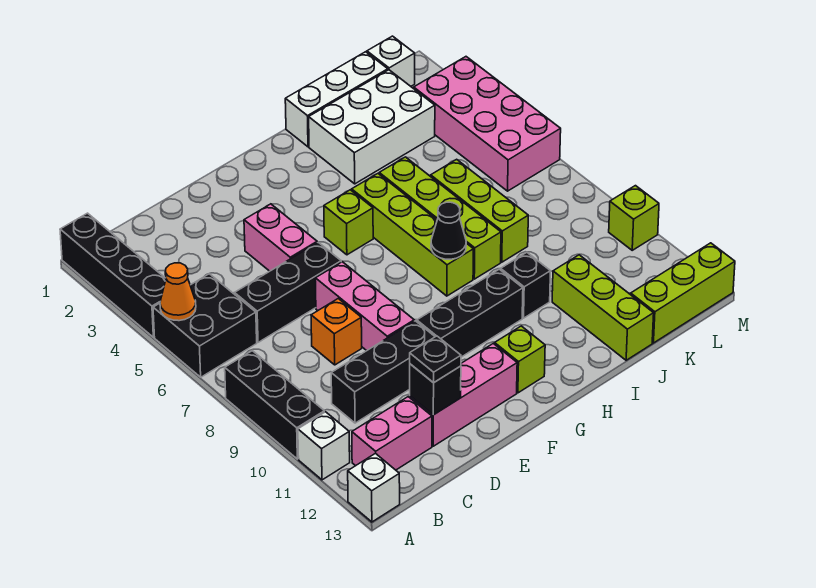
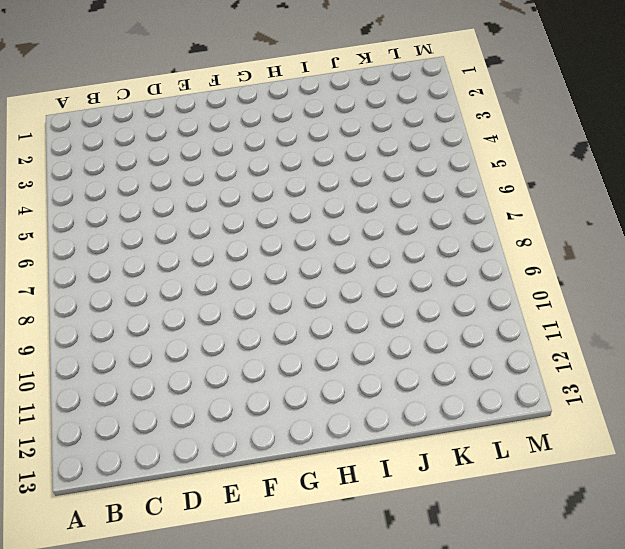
none -> black 1x4 brick [60,213,166,337]
none -> black 2x2 brick [153,274,257,377]
none -> black 1x3 brick [225,351,324,459]
none -> white 1x1 brick [298,412,350,480]

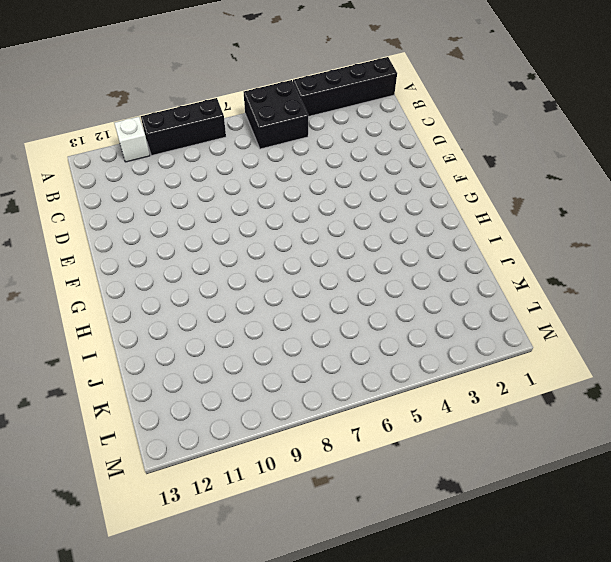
none -> white 1x1 brick [348,453,400,522]
none -> pink 1x2 brick [352,397,432,470]
none -> black 1x3 brick [235,242,341,342]
none -> black 1x3 brick [331,321,435,423]

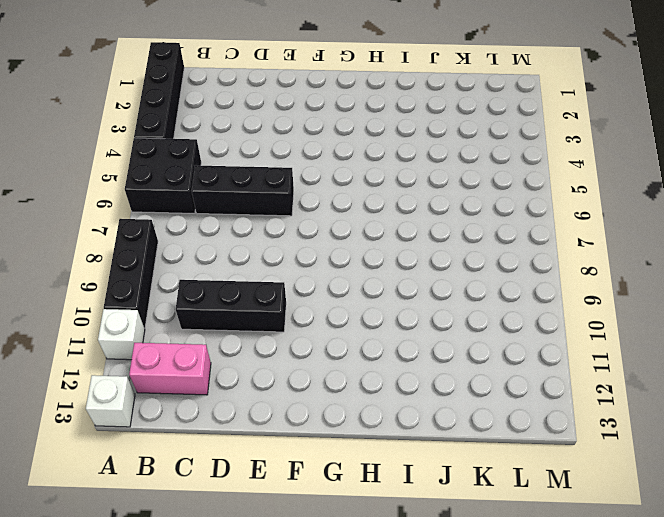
none -> orange 1x1 brick [311,299,362,365]
none -> pink 1x3 brick [410,344,517,446]
none -> pink 1x2 brick [244,204,318,271]
none -> pink 1x3 brick [315,262,414,351]

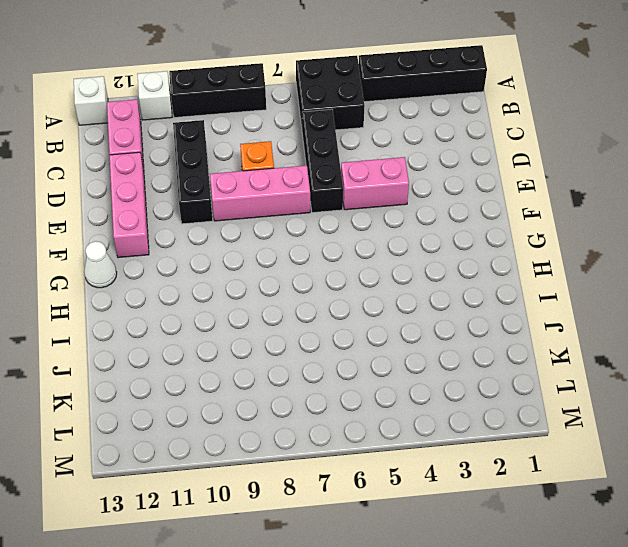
white 1x1 cone [84,241,117,288] -> none
none -> black 1x3 brick [417,269,523,357]
none -> lime 1x1 brick [324,190,373,255]
none -> lime 1x1 brick [495,326,545,393]
none -> lime 1x4 brick [352,174,473,296]

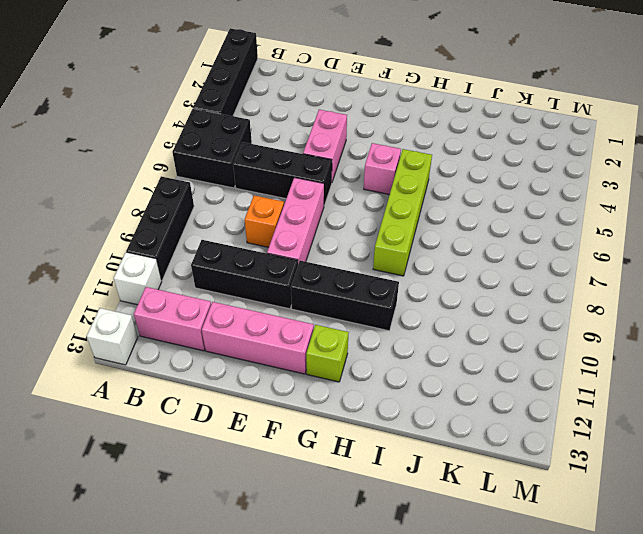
pink 1x1 brick [364,143,401,195] -> lime 1x1 brick [324,190,373,255]
none -> white 1x3 brick [285,52,388,147]
none -> white 2x3 brick [309,70,435,184]
none -> lime 1x4 brick [379,157,501,279]
none -> black 1x1 brick [501,252,550,318]

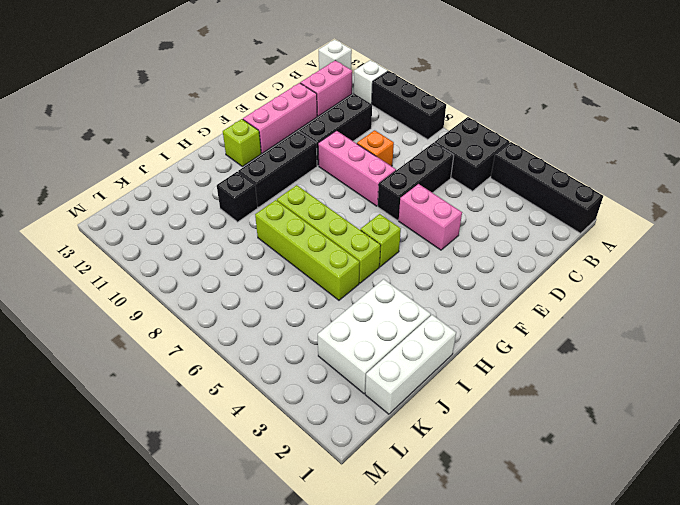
none -> lime 1x3 brick [431,159,528,262]
none -> lime 1x3 brick [552,255,654,360]
none -> lime 1x3 brick [631,243,735,343]
none -> white 1x1 brick [367,36,415,86]

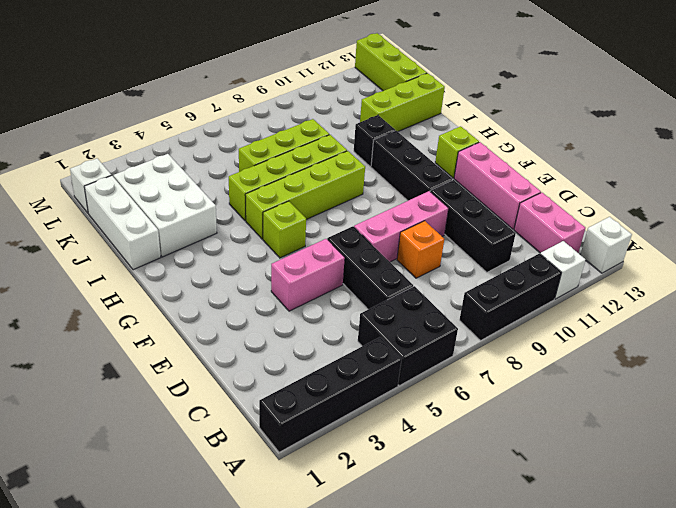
none -> pink 2x4 brick [414,57,561,191]
none -> lime 1x1 brick [609,186,659,250]
none -> orange 1x1 cone [160,263,196,321]
none -> black 1x1 brick [410,364,461,415]

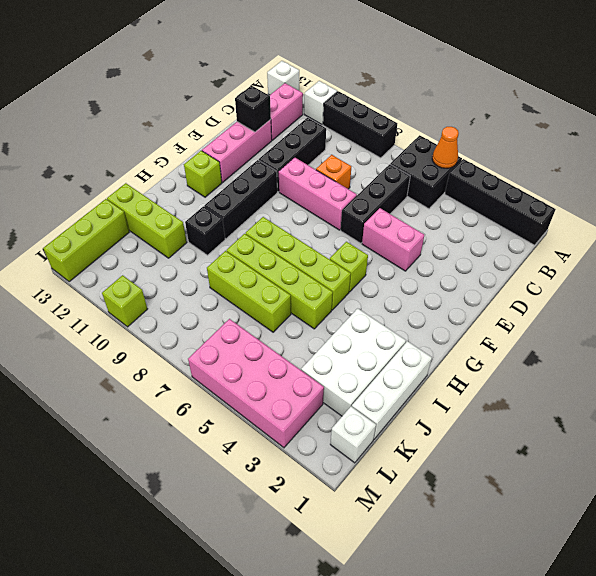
none -> black 1x1 cone [431,202,466,259]
none -> black 1x1 plate [410,336,461,383]

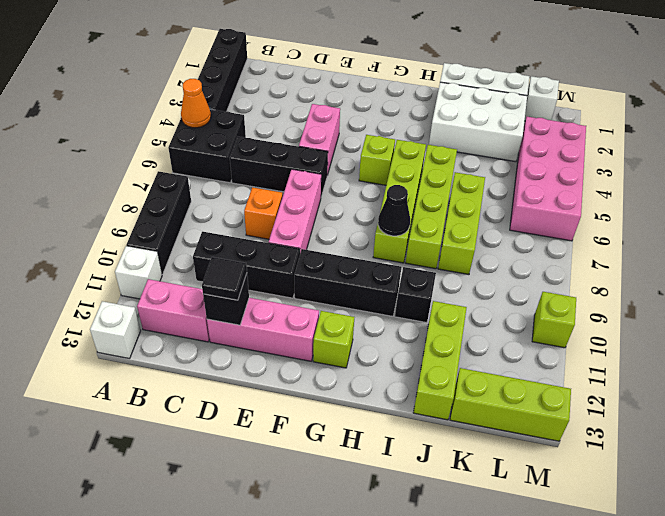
black 1x1 tile [202,257,247,300] -> black 1x1 plate [410,336,461,383]

